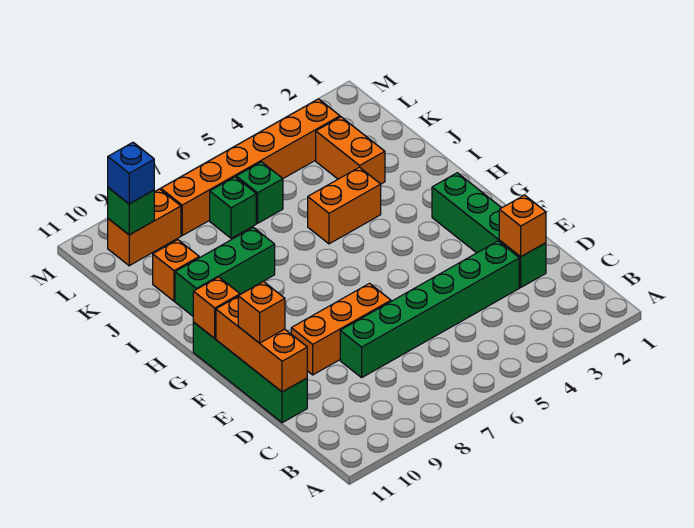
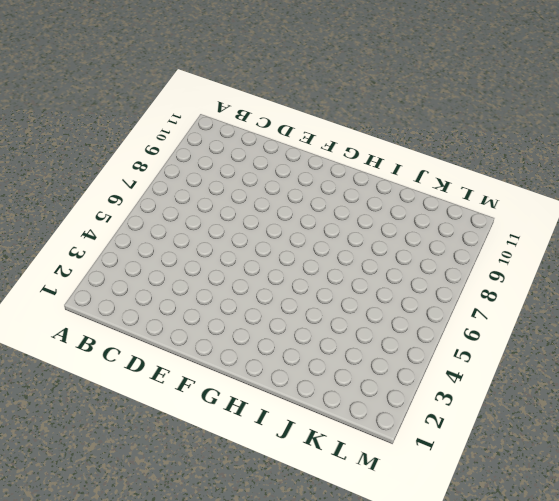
none -> green 1x4 brick [432,173,546,287]
none -> green 1x6 brick [340,241,519,378]
none -> green 1x4 brick [193,322,307,423]

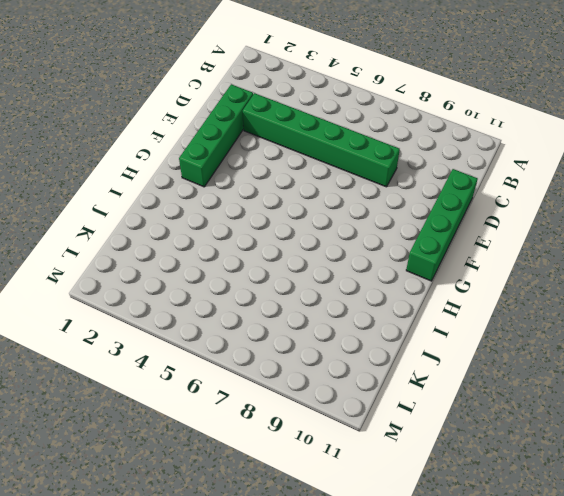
none -> orange 1x3 brick [291,283,391,375]
none -> orange 1x2 brick [308,167,381,244]
none -> green 1x3 brick [175,227,275,316]

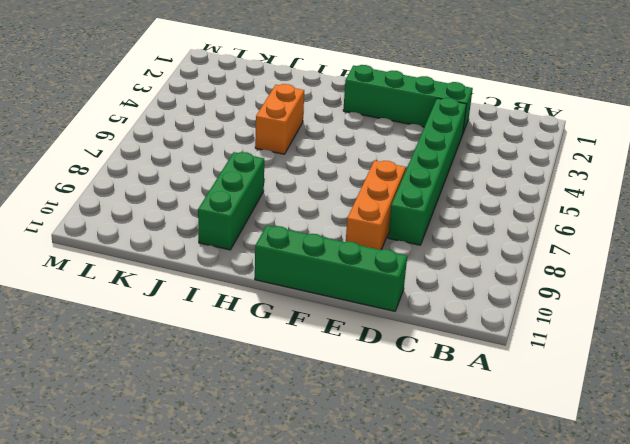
none -> orange 1x2 brick [316,117,385,184]
none -> orange 1x1 brick [153,240,199,301]
none -> green 1x1 brick [236,162,283,223]

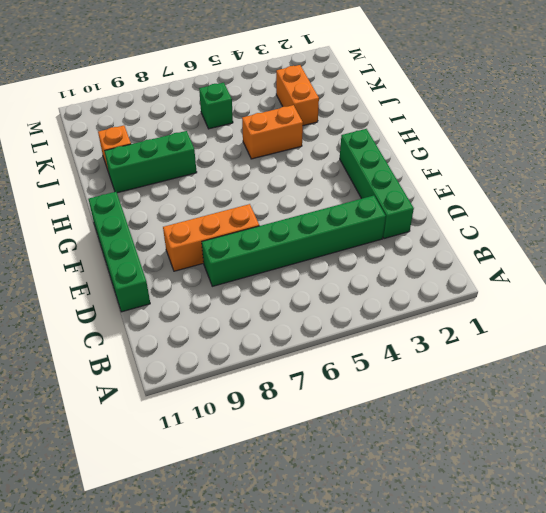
none -> green 1x1 brick [210,177,256,238]
none -> orange 1x6 brick [161,99,340,235]
none -> orange 1x2 brick [108,189,181,266]

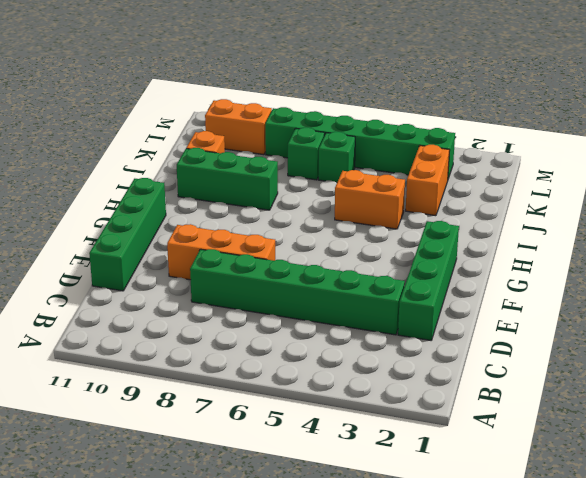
green 1x6 brick [265,107,455,179] -> orange 1x6 brick [161,99,340,235]
none -> orange 1x1 brick [499,195,546,257]
none -> orange 1x3 brick [216,297,307,392]
none -> orange 1x1 brick [193,277,240,338]

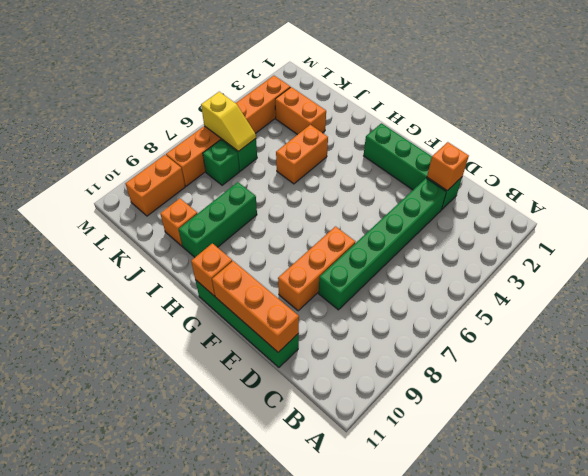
yellow 1x2 slope [201,92,256,151] -> none
none -> green 1x1 brick [108,188,154,235]
none -> orange 1x1 brick [238,281,285,343]
none -> blue 1x1 brick [108,142,154,204]

